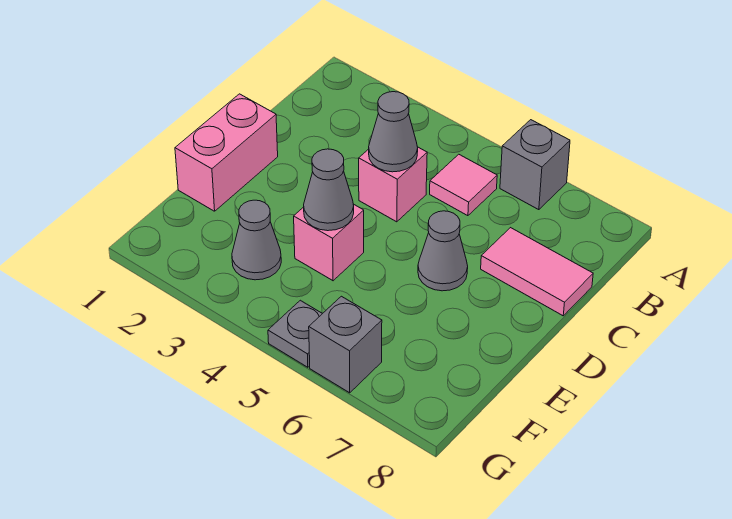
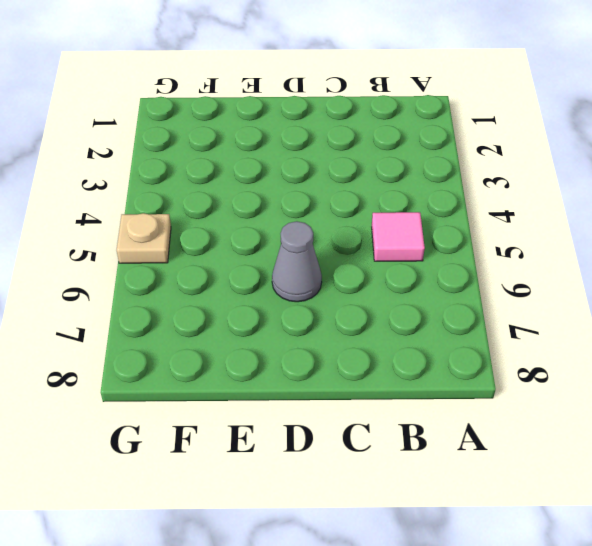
tan 1x1 plate [117,213,171,263] -> grey 1x1 plate [268,300,322,367]
none -> grey 1x1 brick [500,120,570,210]
none -> pink 1x1 brick [359,147,427,222]
none -> pink 1x2 tile [481,228,593,316]

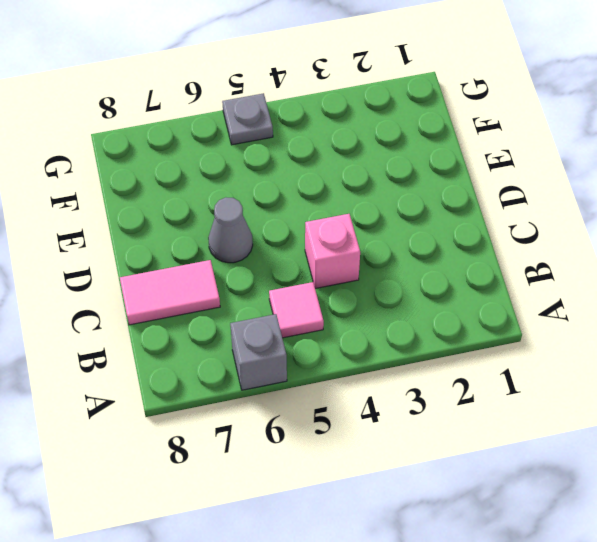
none -> pink 1x2 brick [175,94,278,211]
none -> pink 1x1 brick [294,204,364,281]
none -> grey 1x1 cone [232,200,281,280]

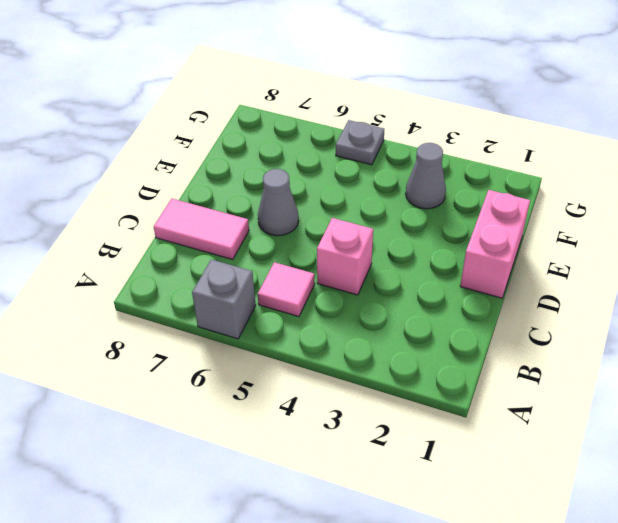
none -> pink 1x1 brick [294,204,364,281]
none -> grey 1x1 brick [309,296,382,393]
none -> grey 1x1 cone [369,92,418,172]

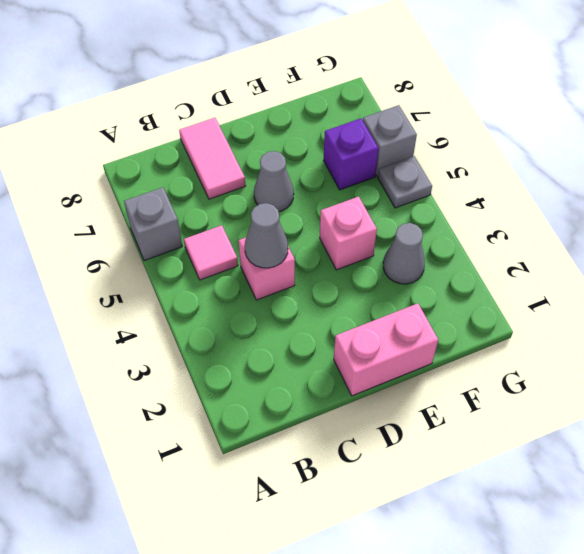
purple 1x1 brick [324,119,379,190] -> none
none -> grey 1x1 cone [304,149,354,231]

